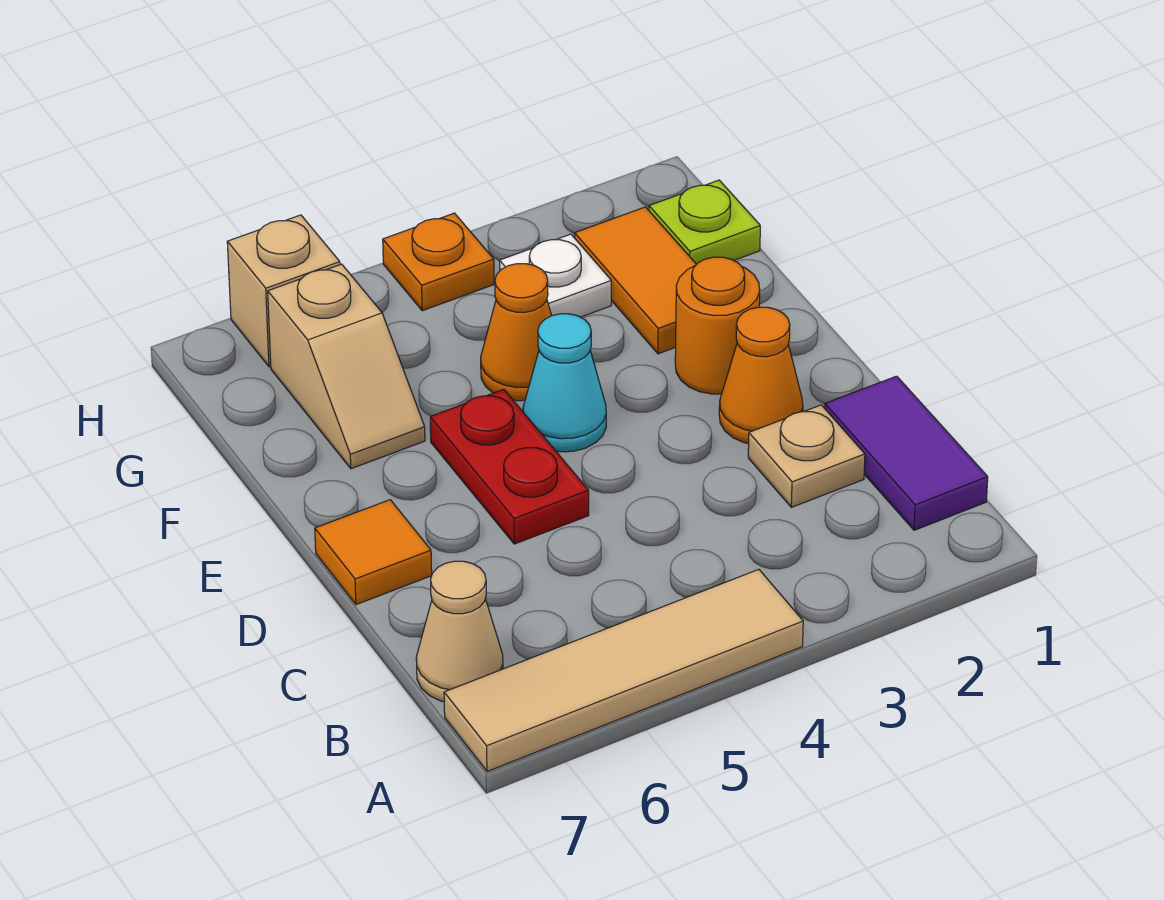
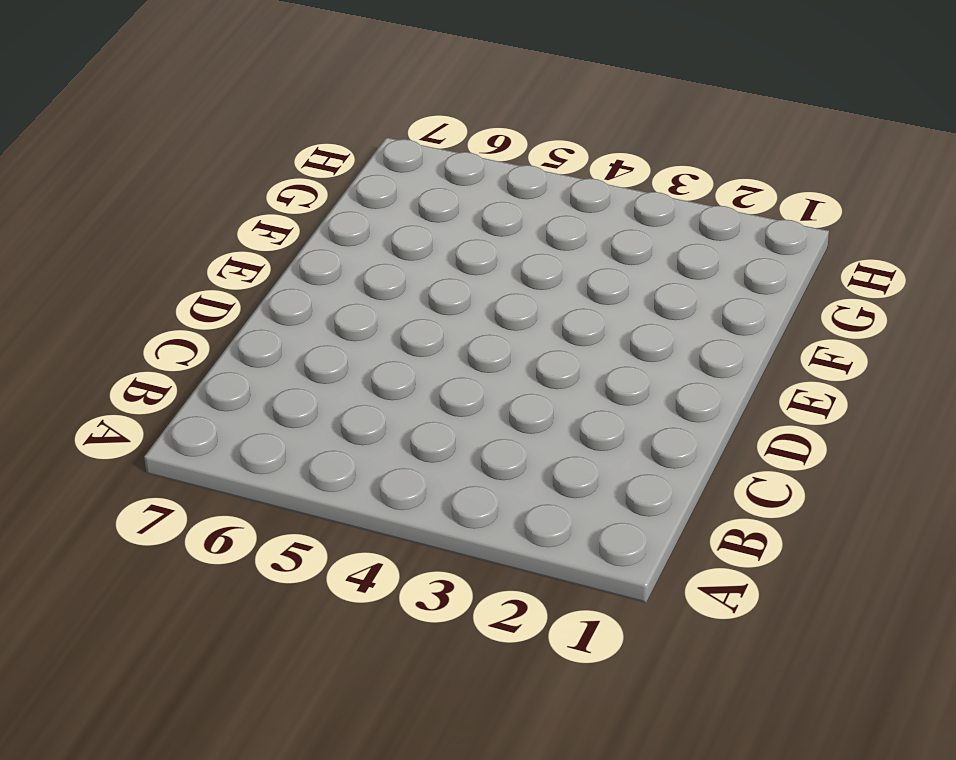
none -> tan 1x4 tile [444,569,803,771]
none -> purple 1x2 tile [825,376,988,530]
none -> tan 1x1 cone [416,561,503,702]

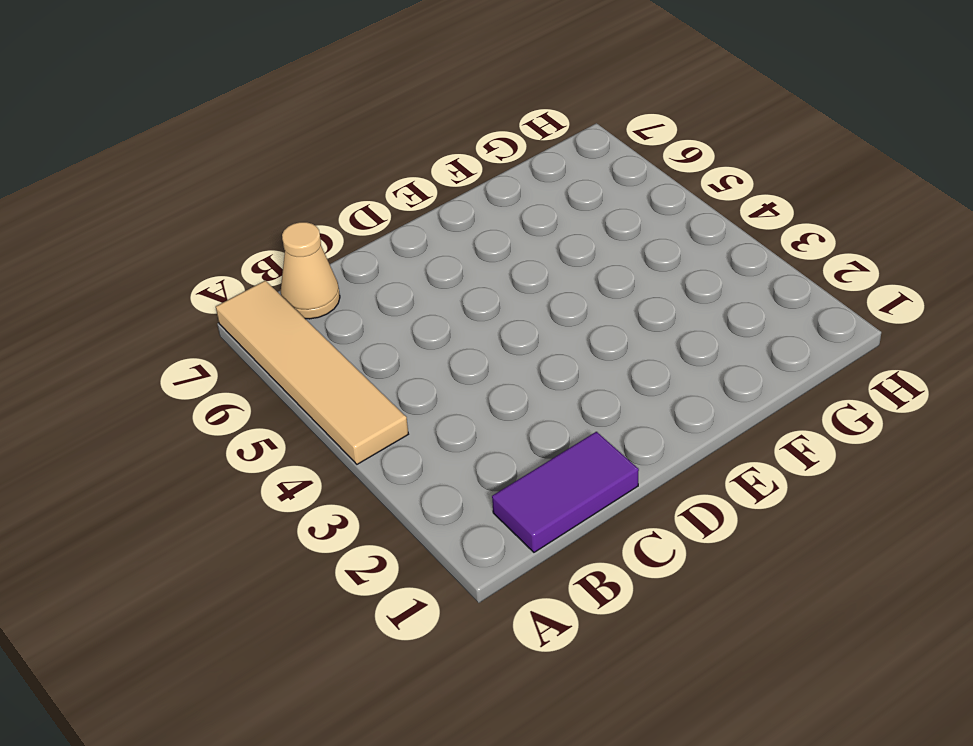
none -> tan 1x1 plate [748,405,865,507]
none -> orange 1x1 cone [719,307,803,444]
none -> red 1x2 plate [430,389,589,544]

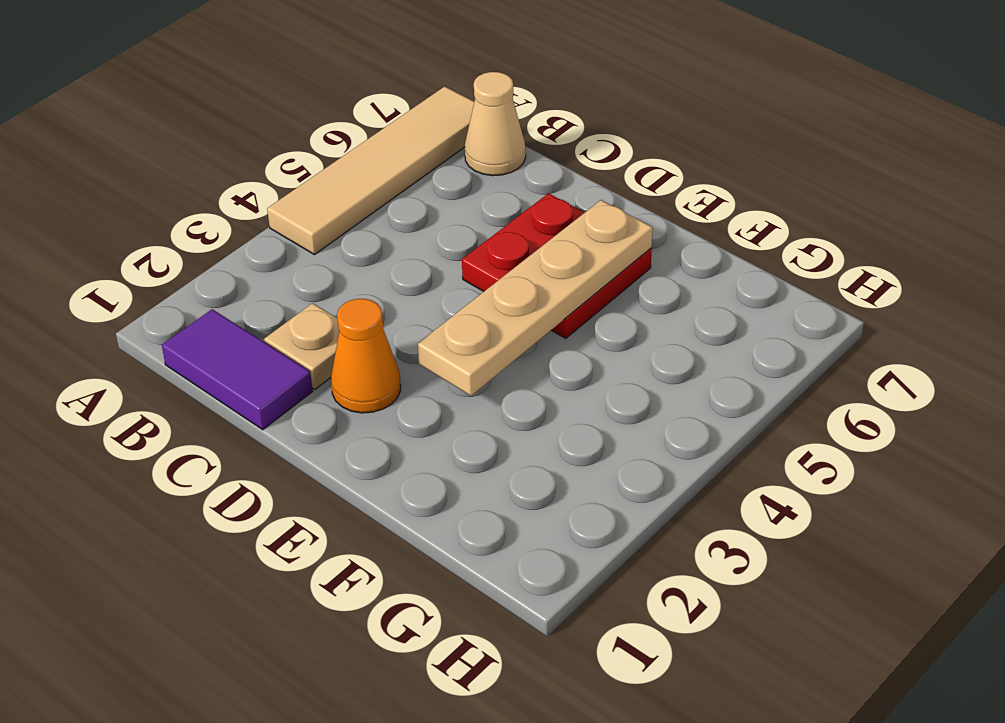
red 2x2 plate [462,193,652,338] -> red 1x2 plate [430,389,589,544]
tan 1x4 plate [418,200,653,396] -> none
none -> orange 1x1 tile [315,500,432,605]
none -> orange 1x1 round brick [675,257,760,394]
none -> cyan 1x1 cone [523,314,606,452]

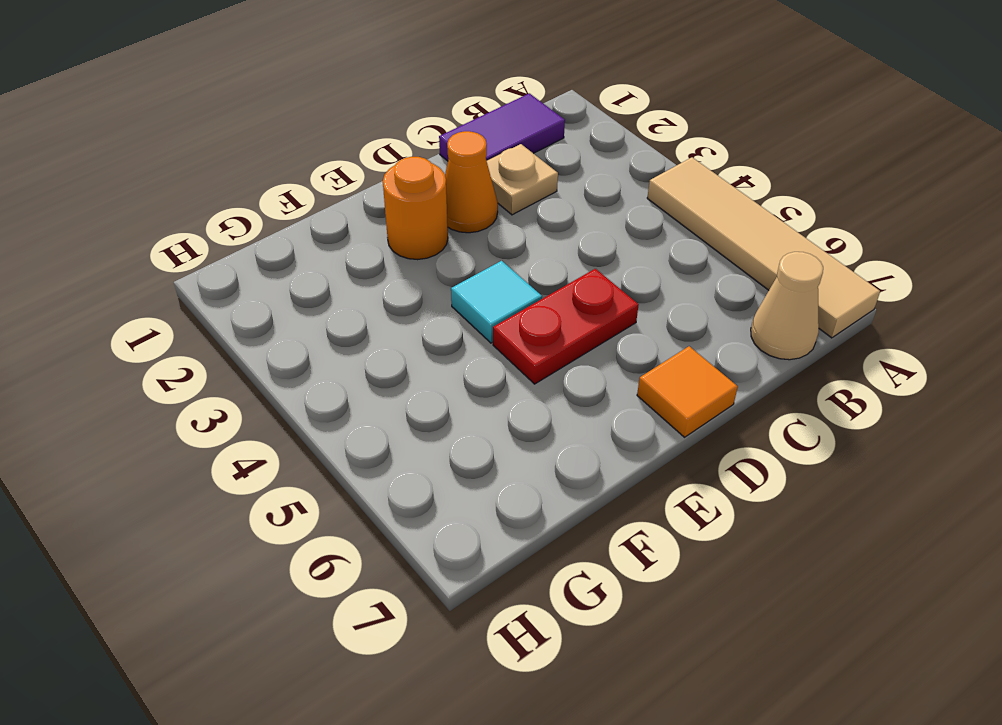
cyan 1x1 tile [451,261,542,343] -> cyan 1x1 cone [523,314,606,452]
none -> orange 1x2 tile [575,207,697,354]
none -> orange 1x1 cone [481,264,552,401]
none -> tan 1x2 slope [268,264,425,469]

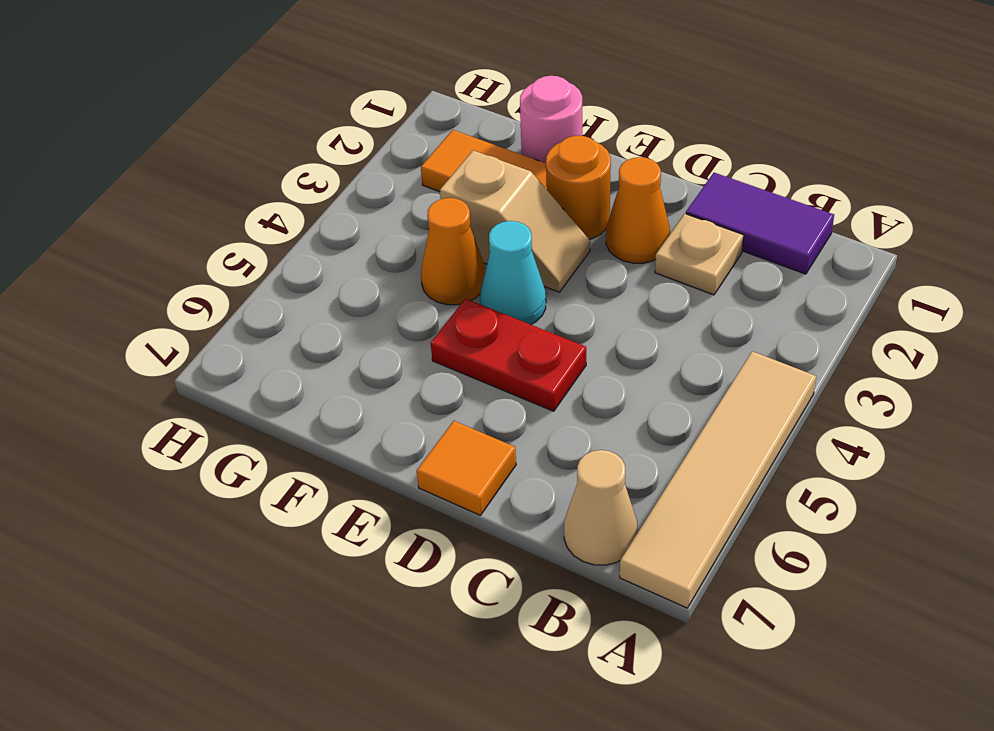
tan 1x2 slope [440,150,590,292] -> tan 1x2 slope moved to [268,264,425,469]
pink 1x1 round brick [520,76,582,163] -> none
none -> lime 1x1 plate [649,180,760,264]
none -> white 1x1 plate [499,234,611,317]
none -> orange 1x1 plate [383,213,494,311]

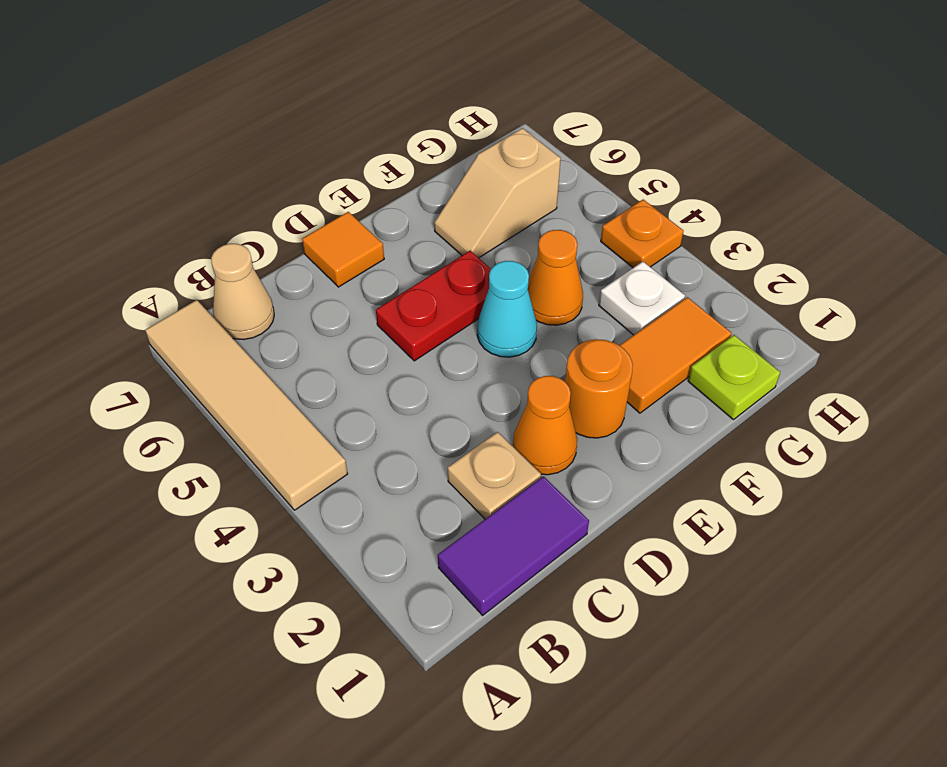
none -> tan 1x1 brick [227,215,340,367]

